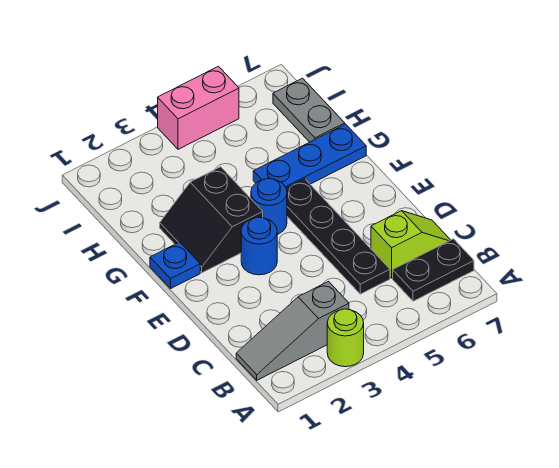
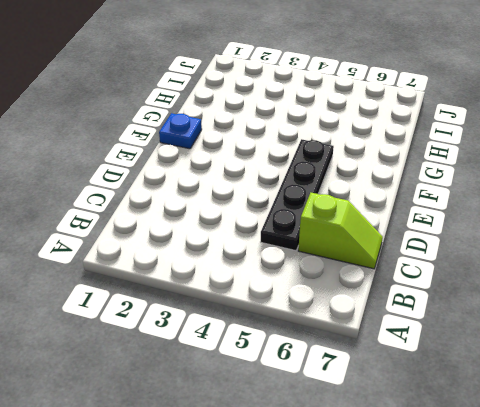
none -> lime 1x1 round brick [327,309,364,367]
none -> grey 1x3 slope [236,282,349,380]
none -> black 1x2 plate [393,239,474,301]

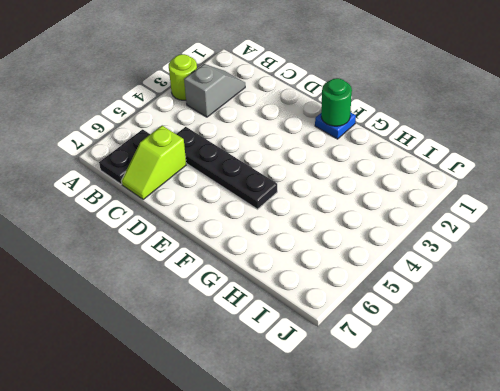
grey 1x2 slope [184,64,245,117] -> grey 1x3 slope [236,282,349,380]
green 1x1 round brick [321,78,352,126] -> none
none -> blue 1x1 round brick [241,217,277,275]
none -> black 2x2 slope [160,167,263,273]
none -> blue 1x1 round brick [251,179,287,234]

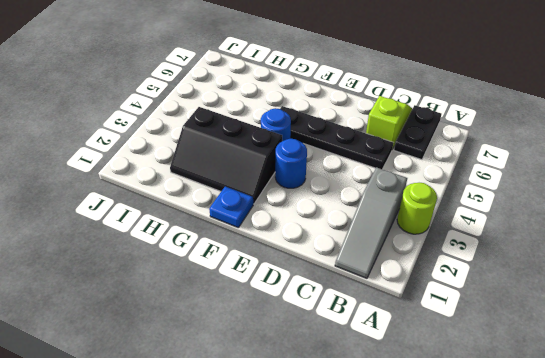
black 2x3 slope [170,107,282,204] -> black 2x2 slope [160,167,263,273]
none -> blue 1x3 plate [253,124,366,188]
none -> grey 1x2 plate [273,78,345,142]
none -> pink 1x2 brick [158,66,239,149]

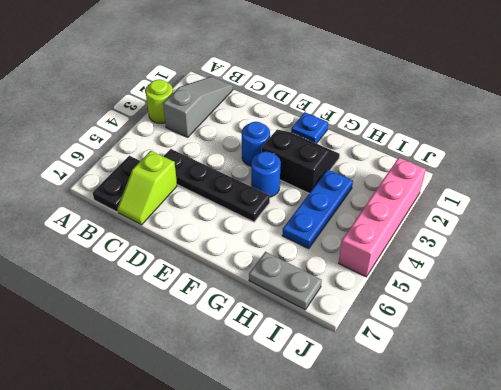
blue 1x3 plate [282,169,353,249] -> blue 1x3 plate moved to [253,124,366,188]
pink 1x4 brick [339,158,426,277] -> pink 1x2 brick [158,66,239,149]

